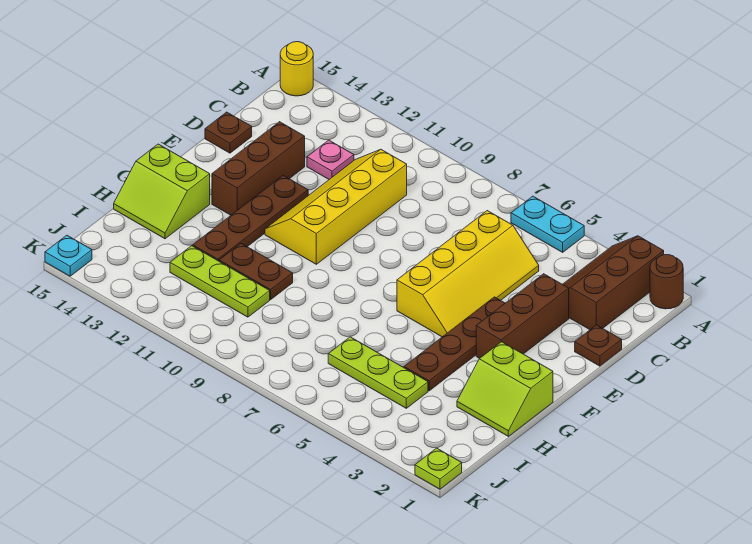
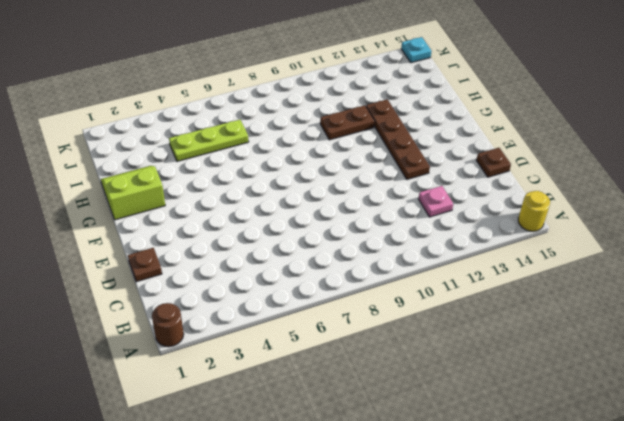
none -> brown 2x3 slope [563,236,664,330]
none -> cyan 1x2 plate [511,196,584,252]
none -> yellow 2x4 slope [397,211,539,337]

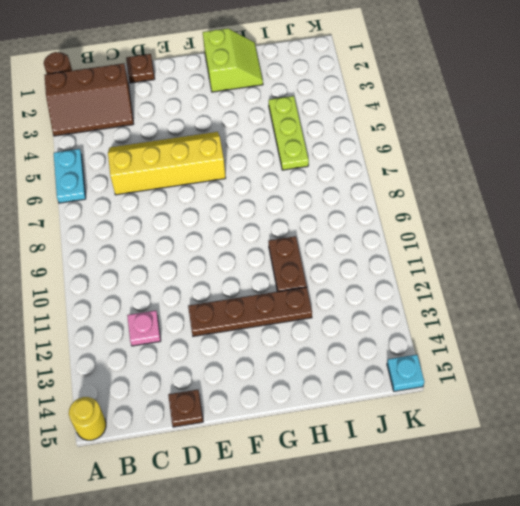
none -> yellow 2x4 slope [265,149,407,264]
none -> brown 1x3 brick [476,274,569,358]
none -> brown 1x3 brick [212,122,305,215]

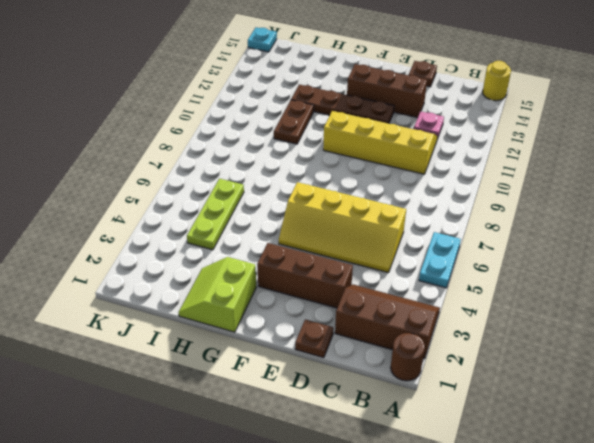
none -> brown 1x4 plate [404,297,505,391]
none -> lime 2x2 slope [114,144,210,239]
none -> lime 1x3 plate [170,246,270,317]

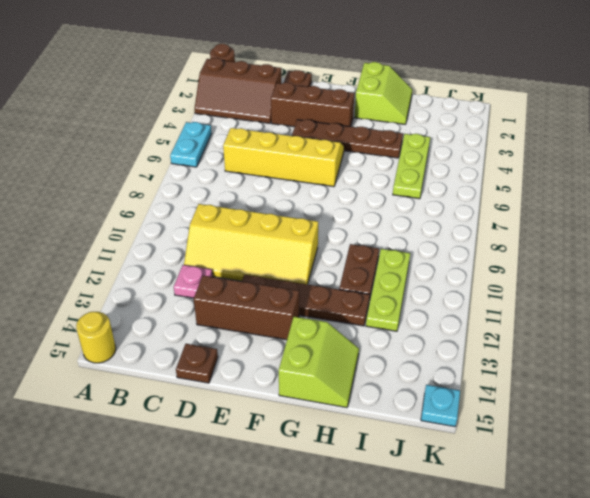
none -> lime 1x1 plate [415,448,462,489]

